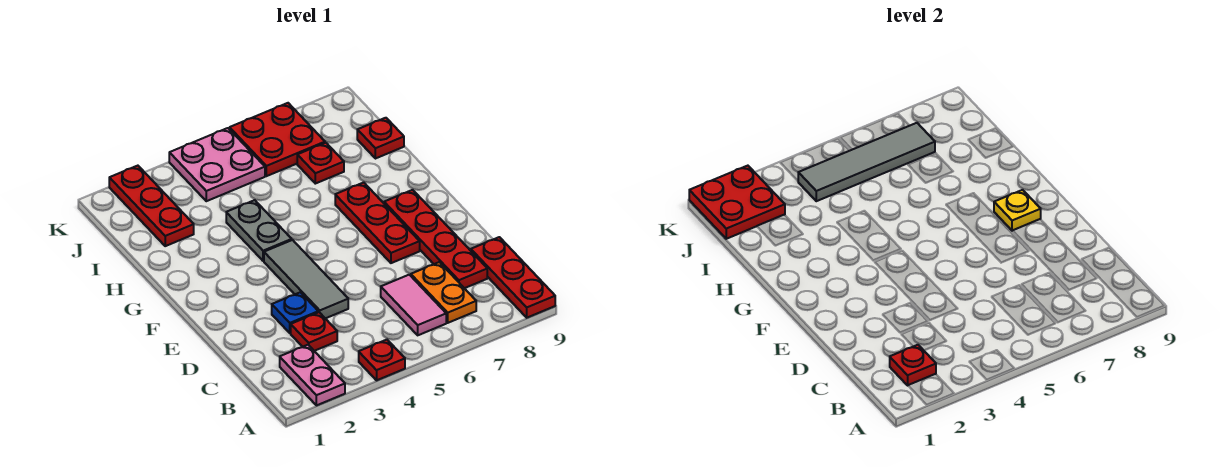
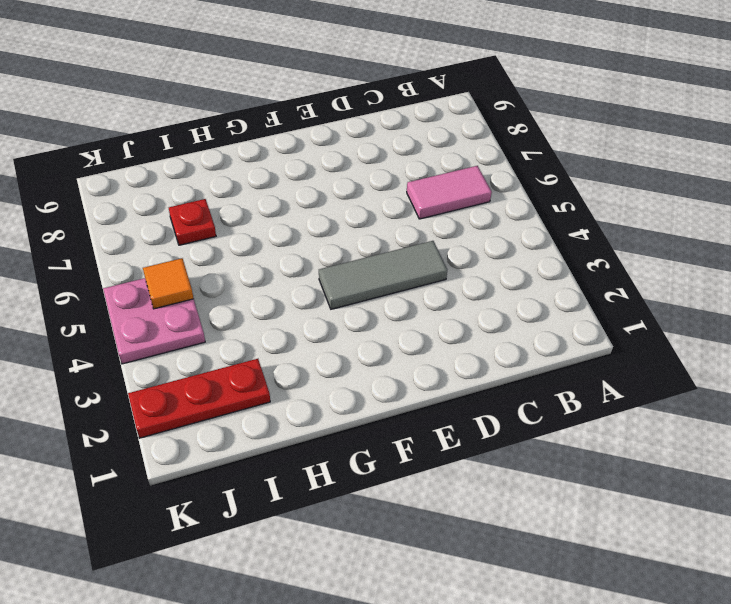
orange 1x1 tile [143,258,194,309] -> grey 1x4 tile [798,123,935,201]
none -> pink 1x2 plate [280,345,345,405]
none -> red 1x1 plate [359,340,405,380]
none -> red 1x3 plate [471,237,555,318]

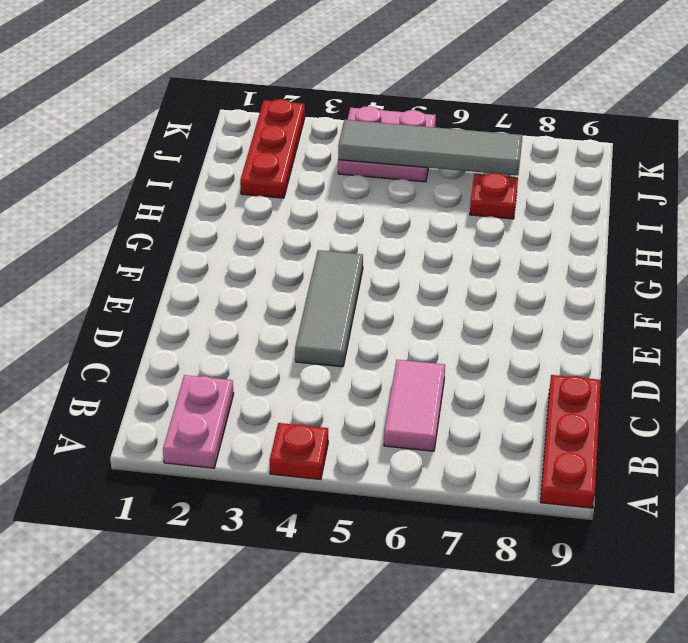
none -> orange 1x2 plate [411,262,476,323]
none -> red 1x1 plate [291,312,337,351]
none -> red 1x4 plate [384,190,487,288]

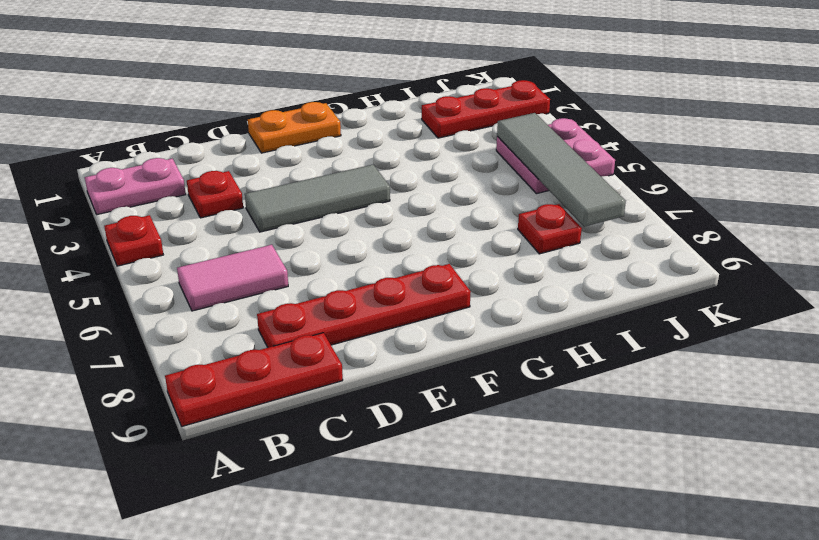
orange 1x2 plate [248,102,341,153] -> orange 1x2 plate moved to [411,262,476,323]
none -> blue 1x1 plate [272,292,318,333]
none -> red 1x3 plate [335,182,420,263]
none -> grey 1x2 plate [226,200,292,261]

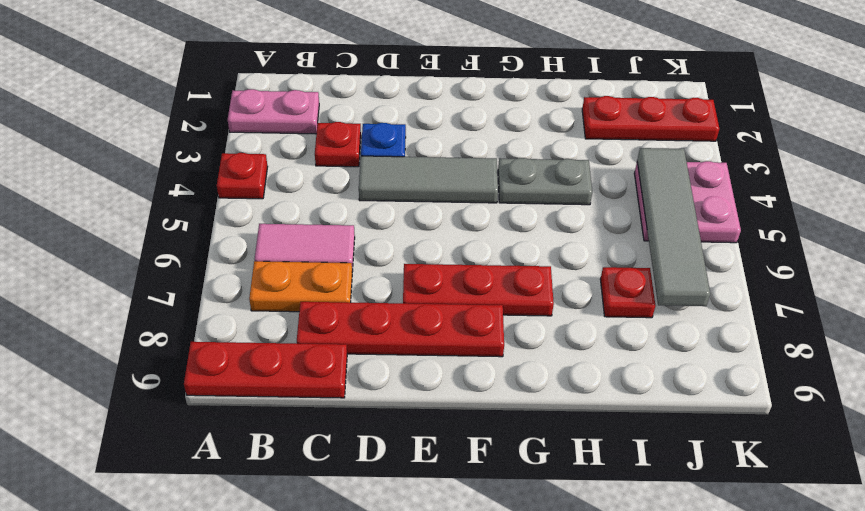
none -> red 1x1 plate [357,118,404,159]
none -> red 2x2 plate [230,103,325,176]
none -> red 1x1 plate [890,345,936,385]

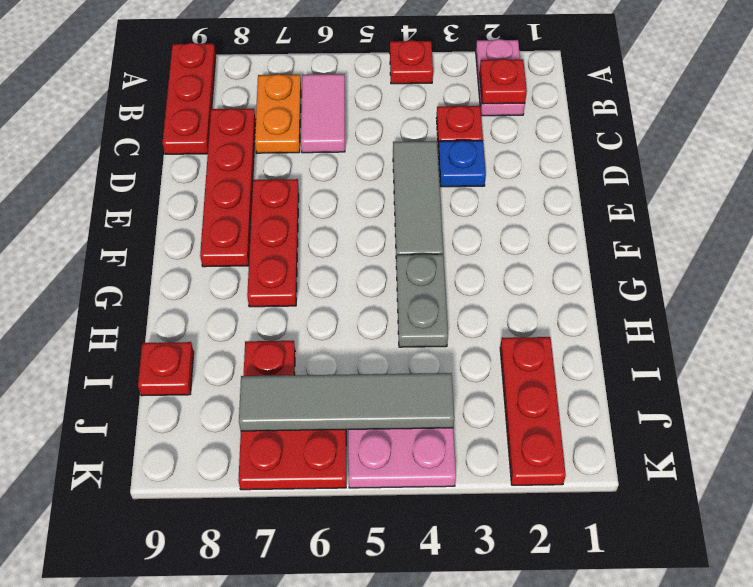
none -> yellow 1x1 plate [994,190,1041,231]
none -> red 2x2 plate [689,166,785,239]

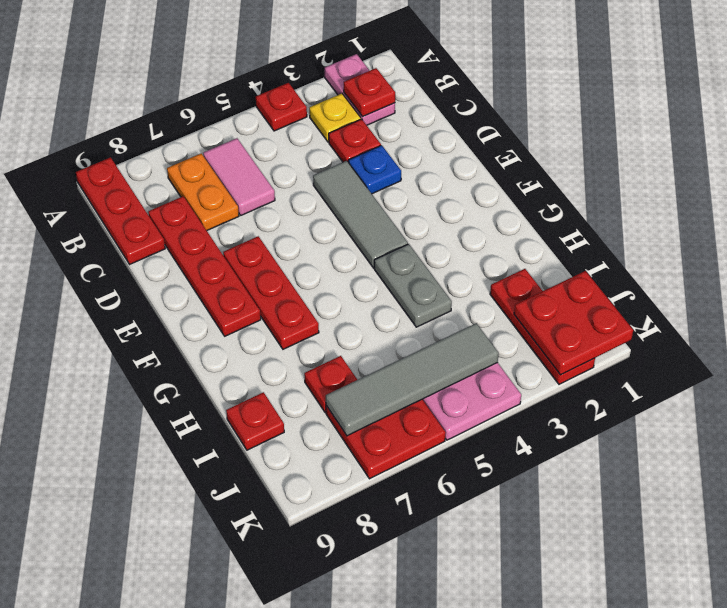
yellow 1x1 plate [309,94,361,142] -> yellow 1x1 plate moved to [994,190,1041,231]

